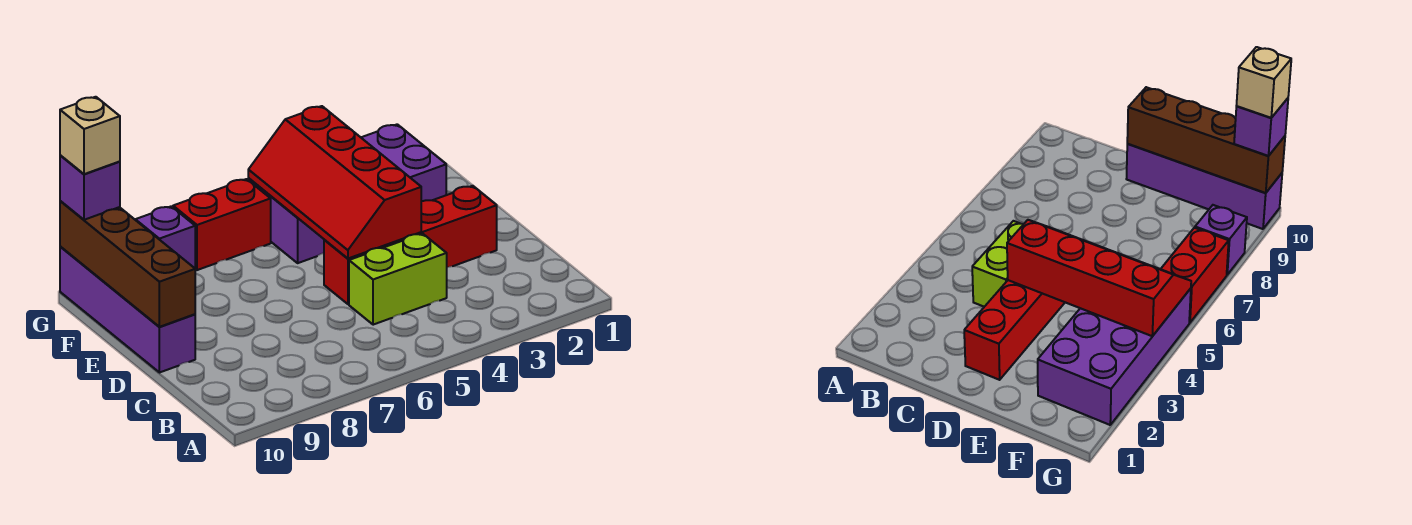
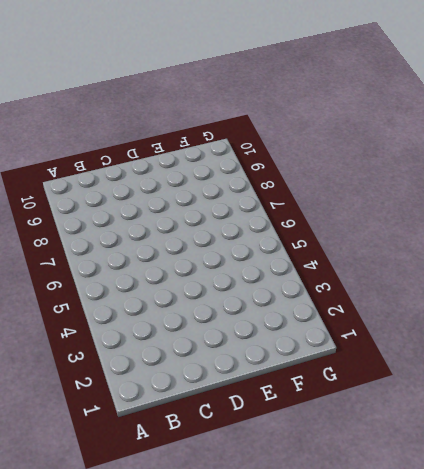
none -> lime 1x2 brick [349,234,447,325]
none -> red 1x4 brick [324,186,497,304]

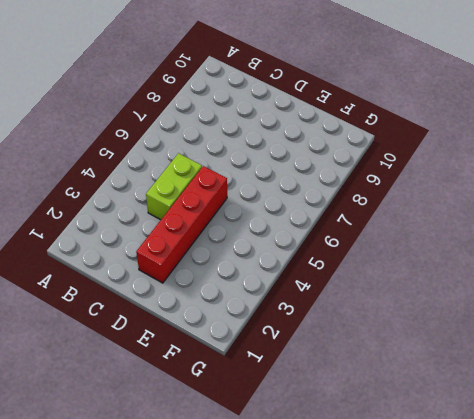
none -> purple 1x4 brick [60,247,195,373]
none -> purple 2x4 brick [248,124,446,263]

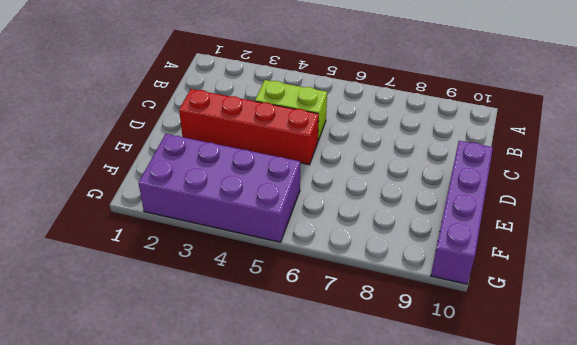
none -> red 1x2 brick [173,179,271,270]
none -> purple 1x1 brick [136,206,195,268]

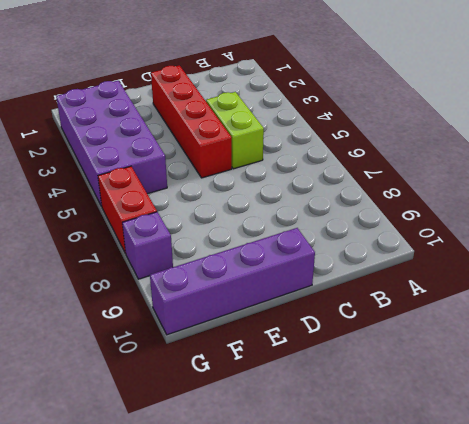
none -> red 2x4 slope [248,106,421,258]
none -> brown 1x4 brick [60,201,195,327]

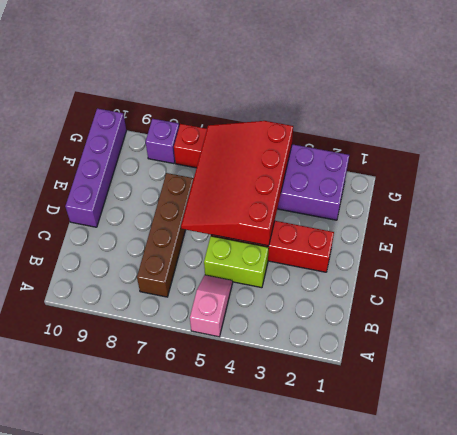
pink 1x2 slope [190,275,233,337] -> none
brown 1x4 brick [137,173,194,297] -> brown 1x4 brick moved to [60,201,195,327]
red 3x4 slope [181,121,293,246] -> red 2x4 slope [248,106,421,258]
none -> purple 1x1 brick [60,155,120,220]
none -> tan 1x1 brick [60,97,120,174]

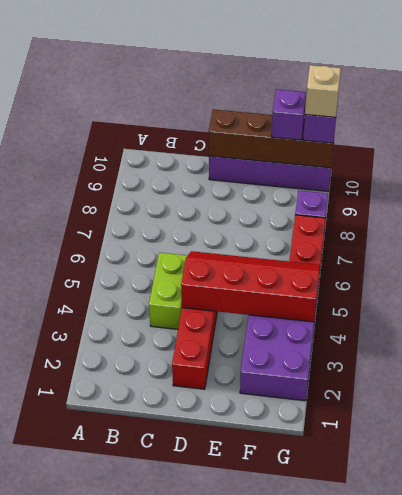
purple 1x1 brick [272,89,306,140] -> none

